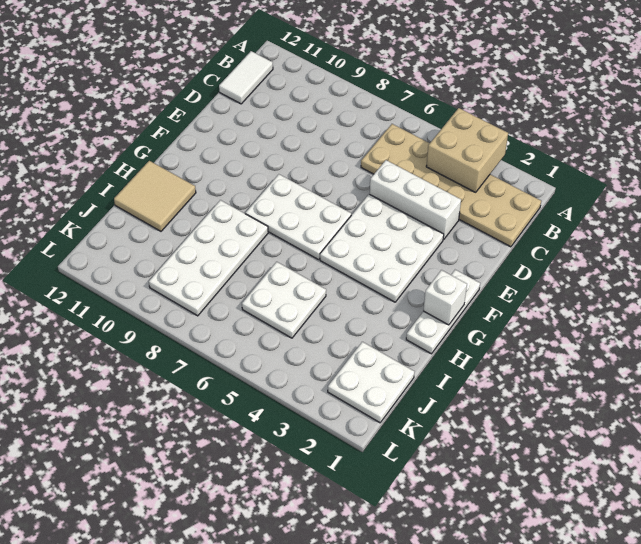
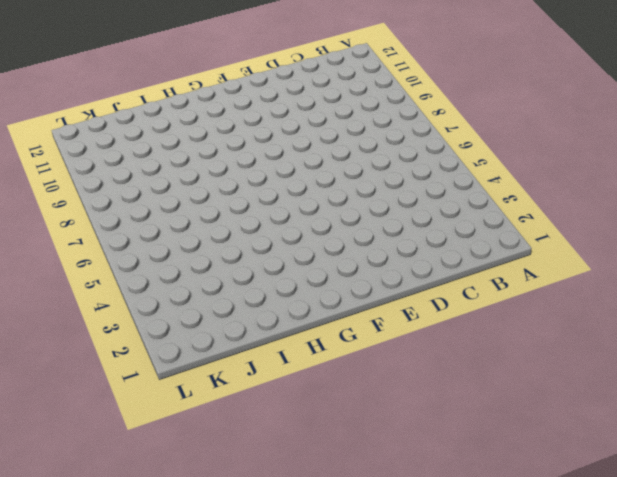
none -> tan 2x6 plate [361,124,541,247]
none -> white 1x2 tile [219,51,273,104]
none -> white 1x3 brick [370,160,461,239]

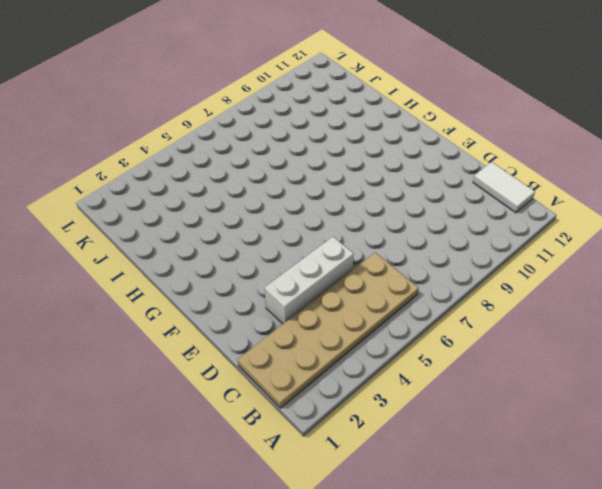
none -> white 3x3 plate [320,194,444,302]
none -> white 1x3 plate [406,270,480,354]
none -> white 2x3 plate [245,174,351,260]

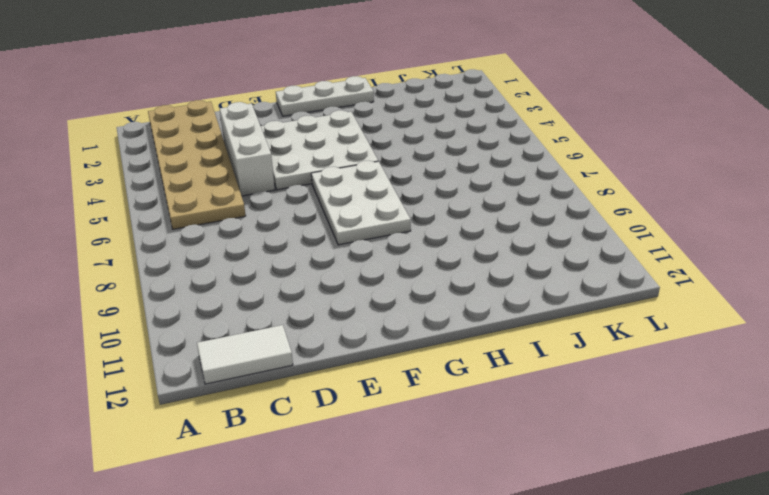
none -> white 2x4 plate [149,200,268,316]
none -> tan 2x2 tile [114,161,196,231]
none -> white 2x2 plate [242,262,326,338]

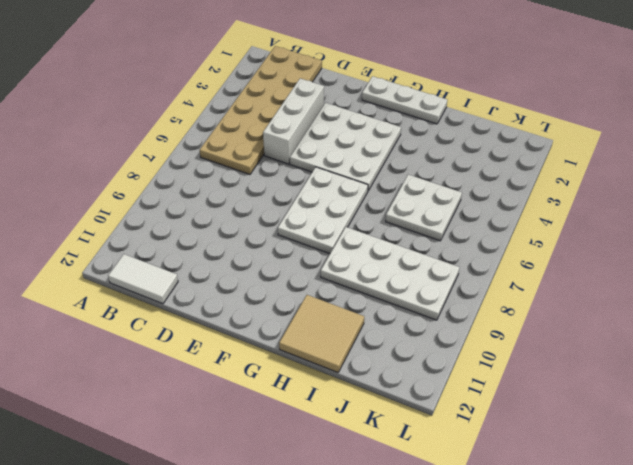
none -> white 2x2 plate [328,342,414,423]
none -> tan 2x2 brick [426,108,508,192]
none -> white 1x1 brick [423,270,467,325]

